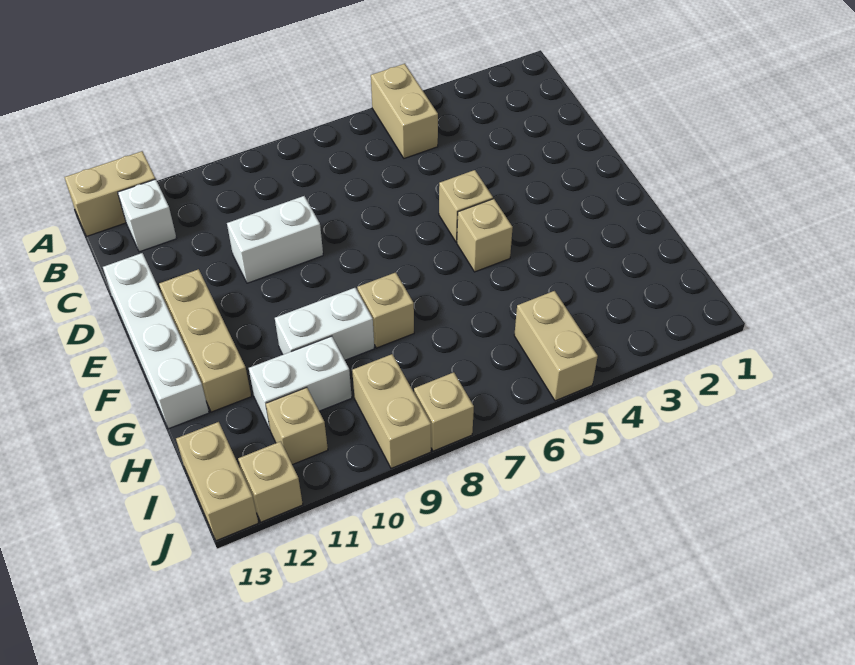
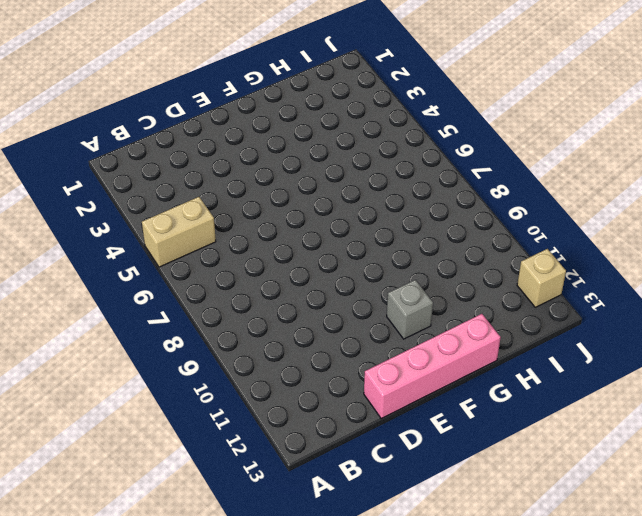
pink 1x4 brick [364,314,501,418] -> white 1x4 brick [103,253,209,429]
grey 1x1 brick [387,280,433,339] -> none
none -> tan 1x2 brick [64,151,155,236]
none -> white 1x1 brick [118,179,177,252]
none -> white 1x2 brick [227,196,323,283]

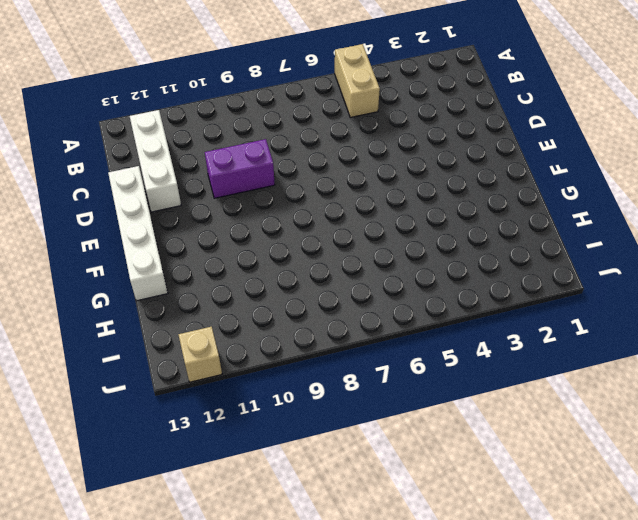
white 1x3 brick [130,110,181,212] -> white 1x1 brick [118,179,177,252]
purple 1x2 brick [205,139,275,198] -> white 1x2 brick [227,196,323,283]
none -> tan 1x2 brick [64,151,155,236]
none -> tan 1x1 brick [439,170,493,242]
none -> tan 1x3 brick [159,269,251,412]

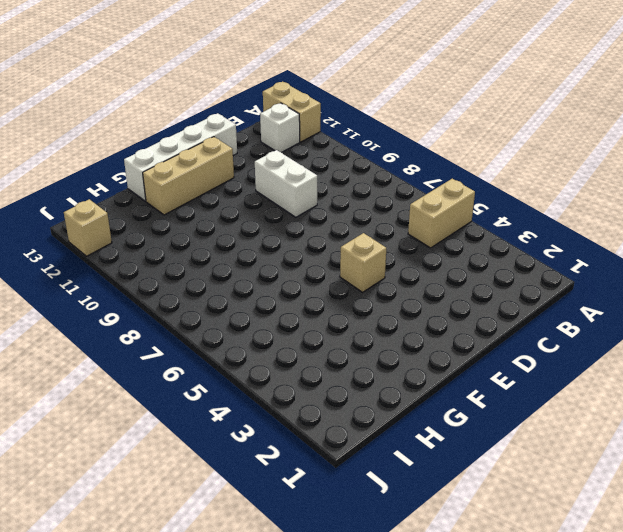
none -> tan 1x1 brick [457,199,513,272]
none -> tan 1x1 brick [357,272,414,348]
none -> white 1x2 brick [275,288,374,360]

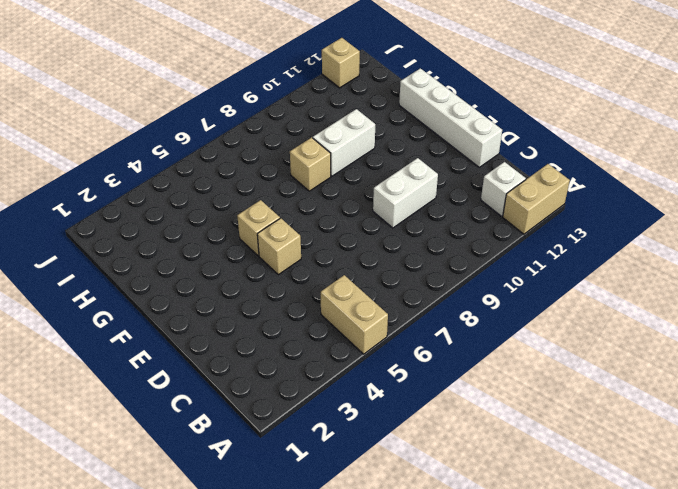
none -> tan 1x3 brick [159,269,251,412]
none -> white 1x2 brick [249,336,352,429]
none -> tan 1x2 brick [514,291,598,401]

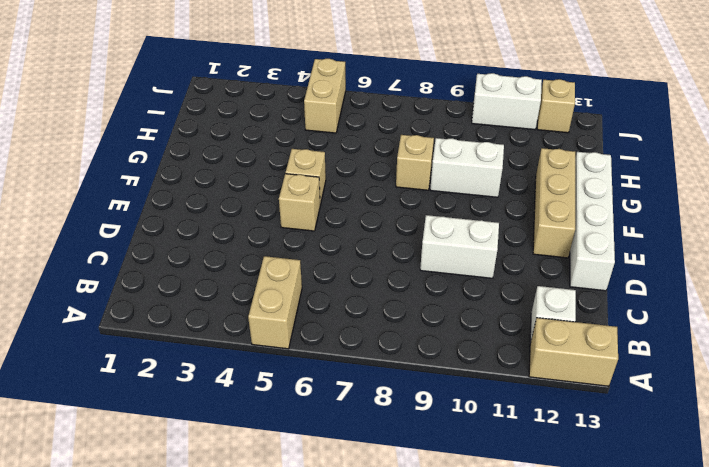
white 1x2 brick [472,73,542,130] -> white 1x2 brick moved to [249,336,352,429]
none -> tan 1x2 brick [352,354,431,468]
none -> tan 1x1 brick [266,387,328,465]
none -> tan 1x2 brick [176,422,258,541]

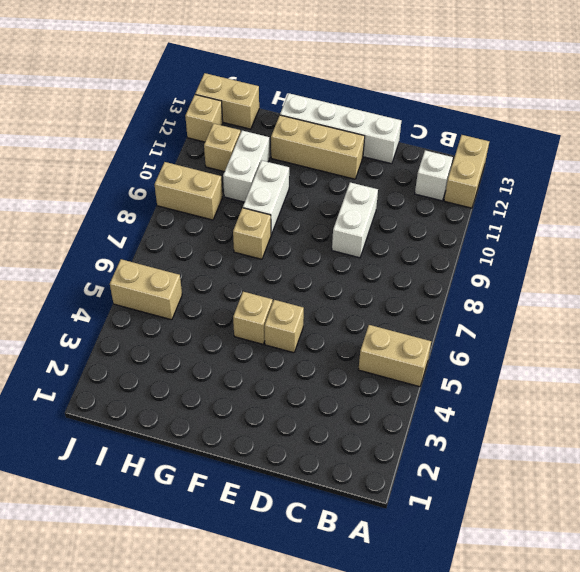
none -> tan 1x1 brick [414,372,474,451]

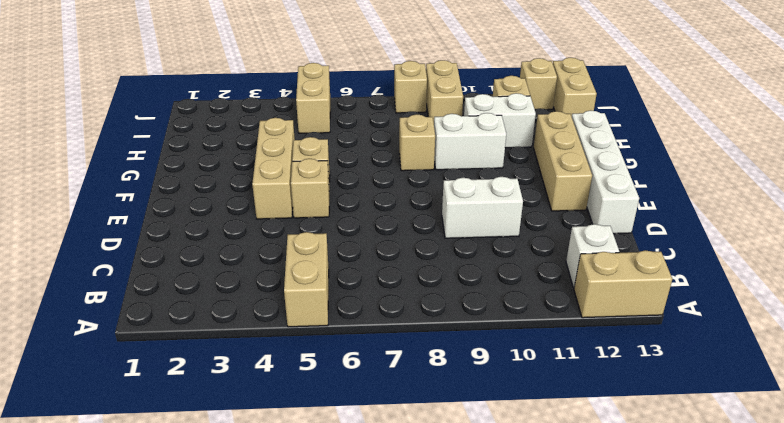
tan 1x3 brick [252,118,295,219] -> none

